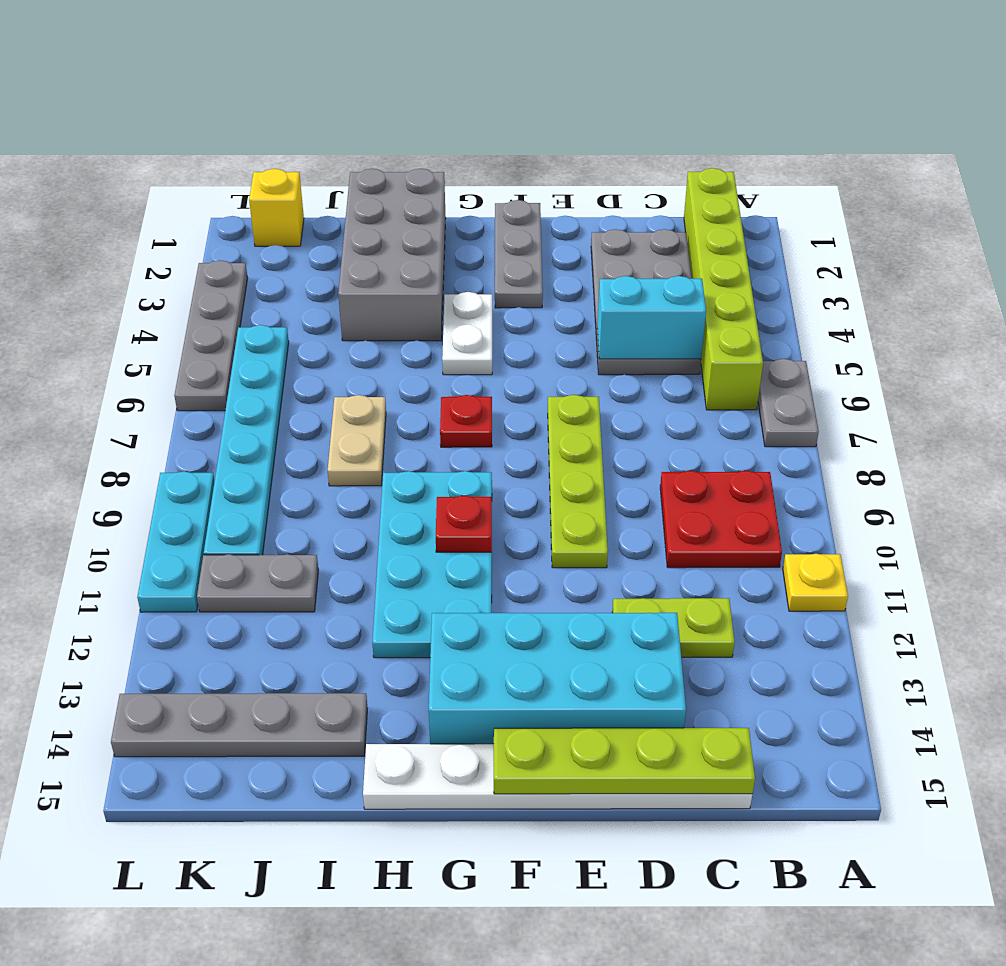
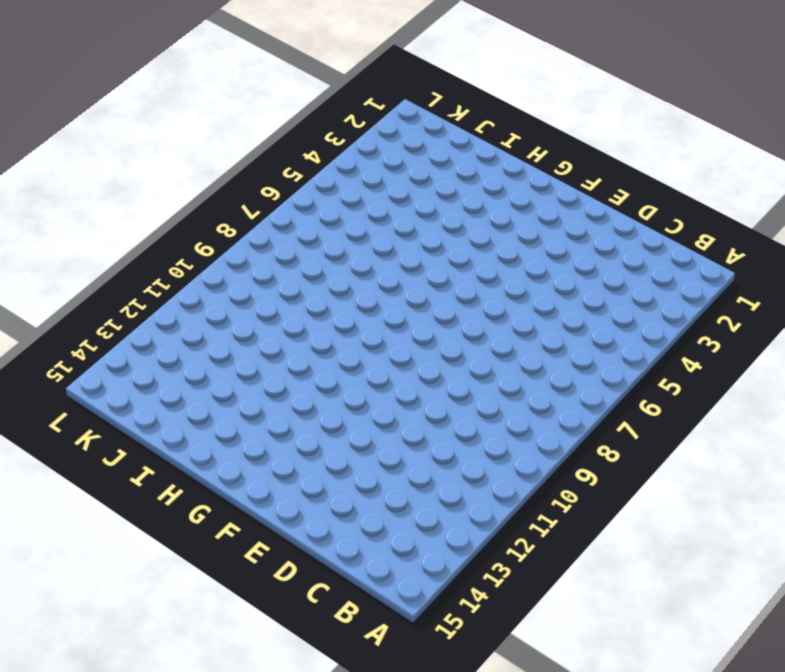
none -> grey 1x2 plate [758,359,819,447]
none -> yellow 1x1 plate [783,554,848,611]
none -> lime 1x6 brick [684,168,763,410]

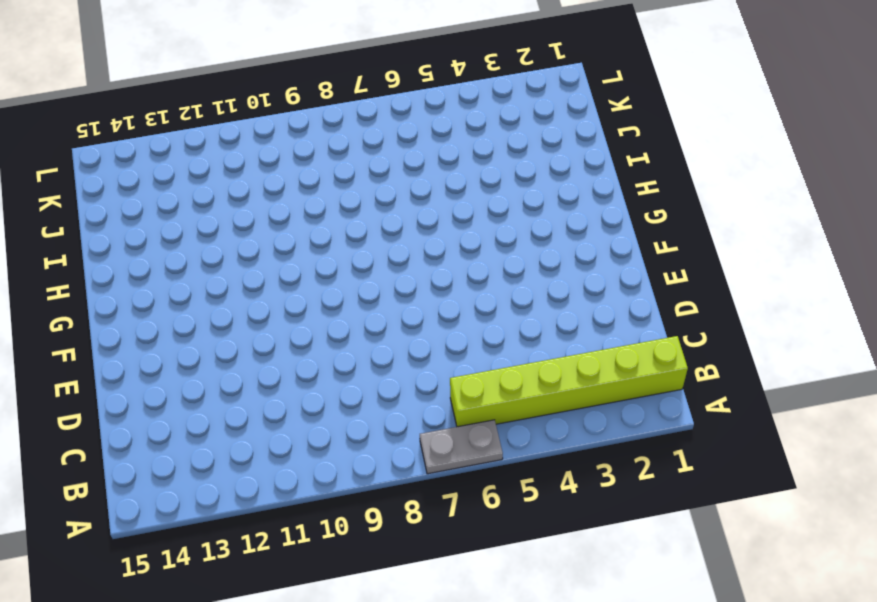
none -> yellow 1x1 plate [783,554,848,611]
none -> red 2x2 plate [660,471,782,568]
none -> grey 2x4 plate [591,229,701,375]

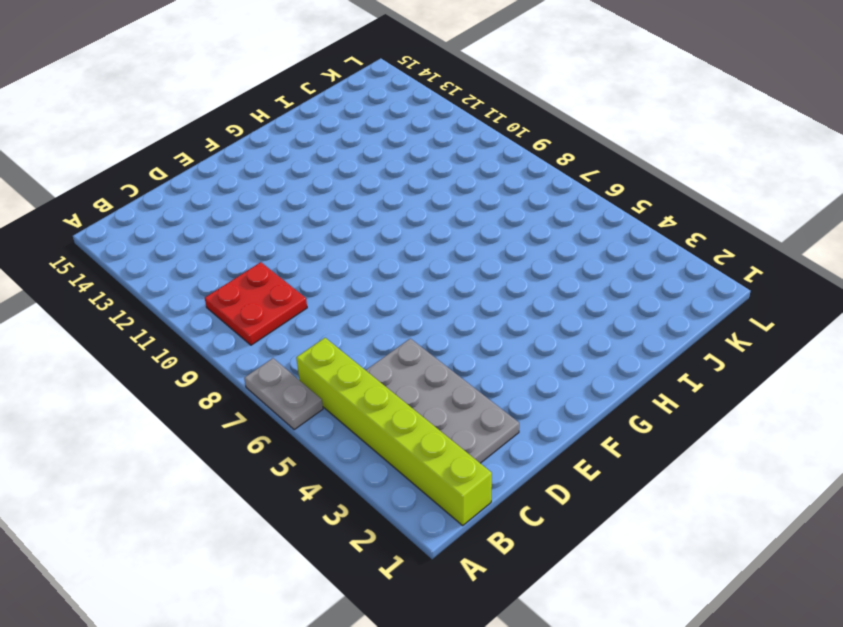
none -> yellow 1x1 plate [783,554,848,611]
none -> lime 1x2 plate [612,598,735,657]
none -> white 1x6 plate [363,744,752,809]

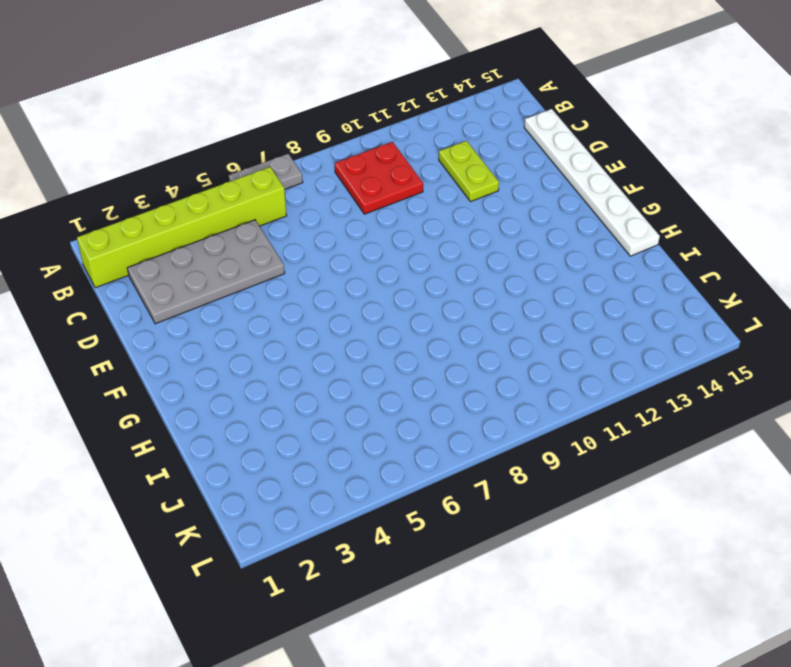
none -> yellow 1x1 plate [783,554,848,611]
none -> cyan 2x4 brick [429,613,686,744]
none -> lime 1x4 plate [548,395,608,568]

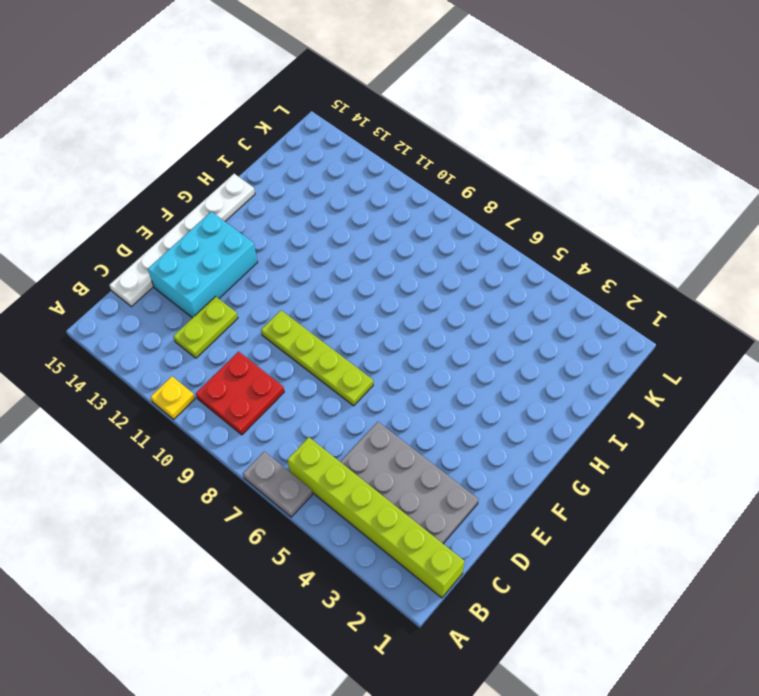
cyan 2x3 brick [148,212,257,318] -> cyan 2x4 brick [429,613,686,744]
none -> grey 1x3 plate [495,200,543,308]
none -> white 1x2 plate [442,292,492,375]
none -> red 1x1 plate [440,395,492,447]

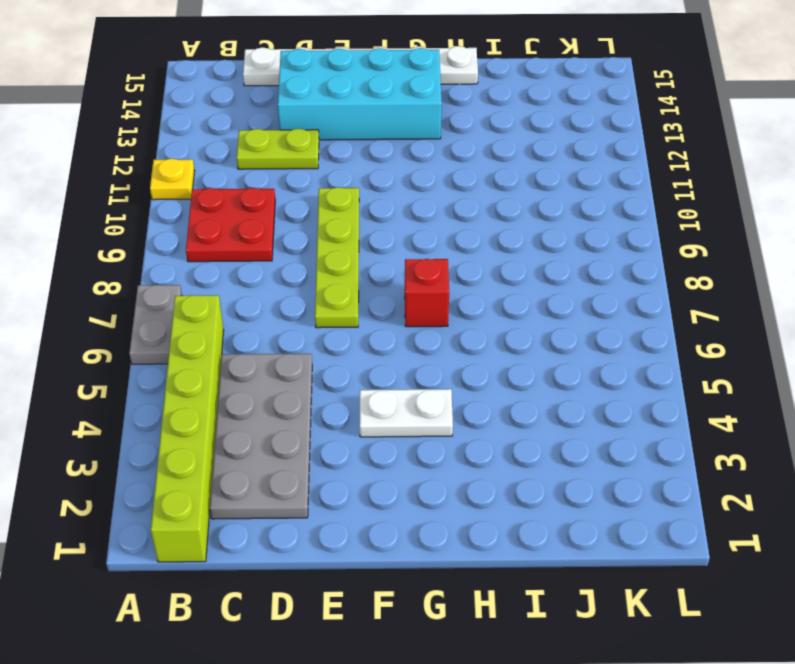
white 1x2 plate [360,389,453,437] -> white 1x2 plate turned to [442,292,492,375]
red 1x1 brick [405,259,449,327] -> red 1x1 plate [440,395,492,447]
none -> grey 1x3 plate [495,200,543,308]
none -> cyan 2x4 plate [372,471,492,658]
none -> grey 2x4 brick [338,169,446,341]

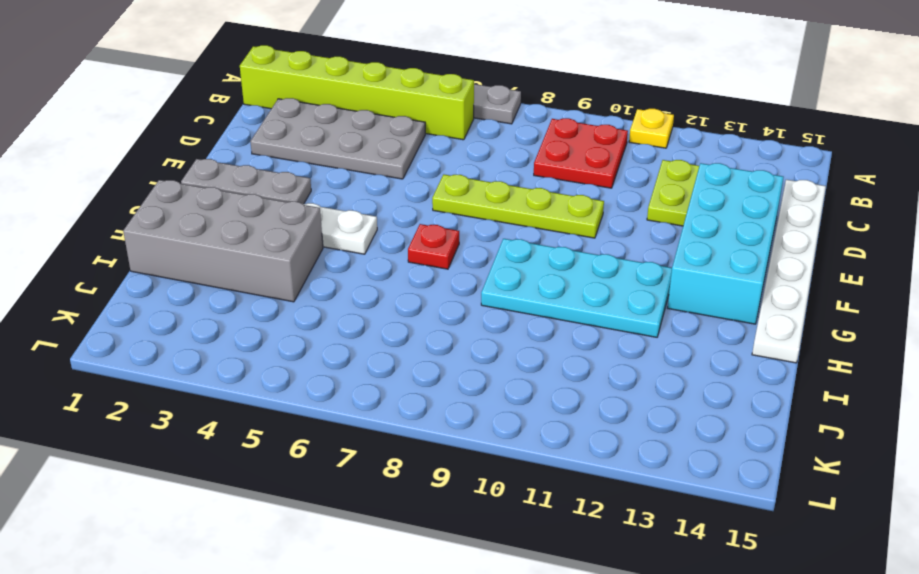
none -> tan 1x2 plate [328,395,386,486]
none -> grey 1x4 plate [111,693,368,757]
none -> grey 1x2 plate [197,554,318,612]

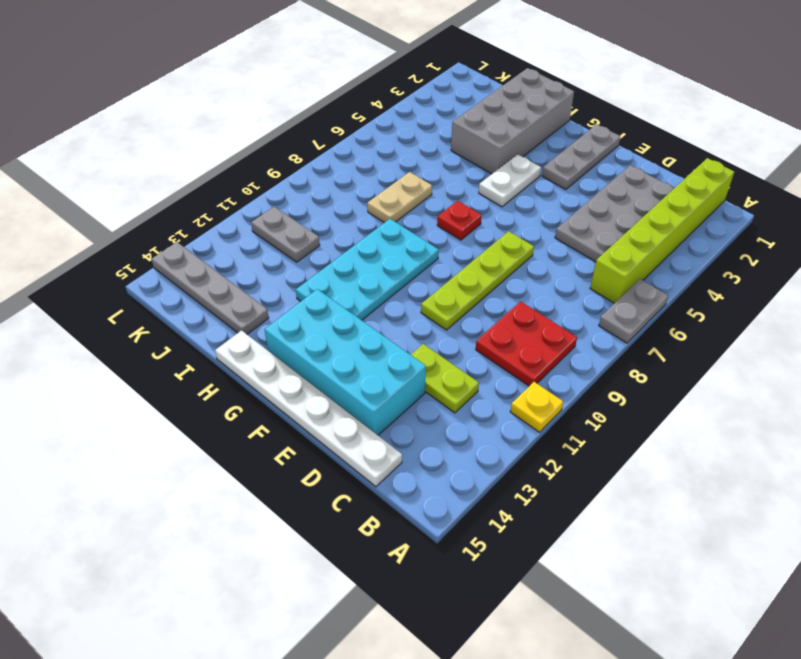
none -> yellow 1x1 brick [249,169,304,246]
none -> cyan 1x6 plate [204,325,289,555]
none -> grey 1x4 plate [174,260,248,411]

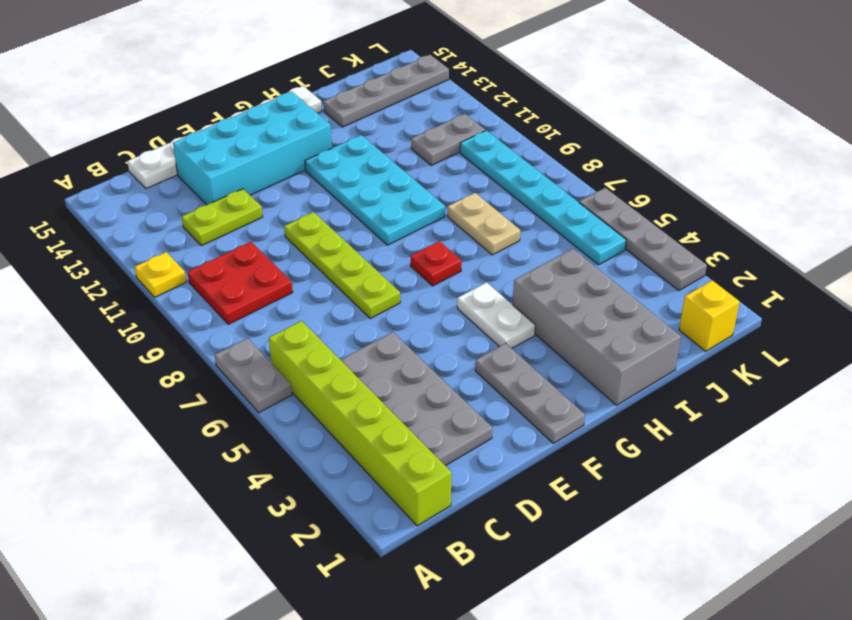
none -> cyan 1x3 plate [137,471,215,612]
none -> cyan 1x2 brick [597,276,706,359]
none -> lime 1x4 plate [494,728,755,794]

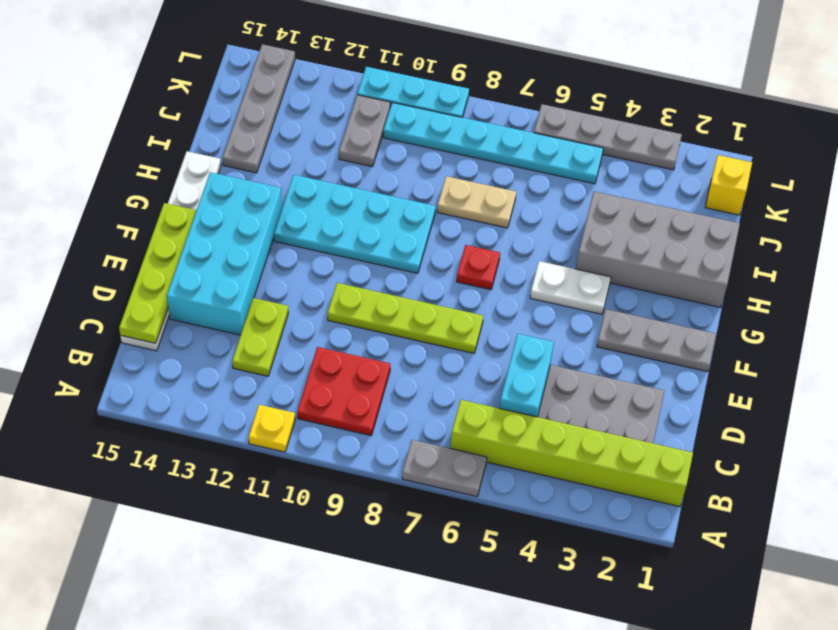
none -> red 1x1 plate [436,496,492,552]

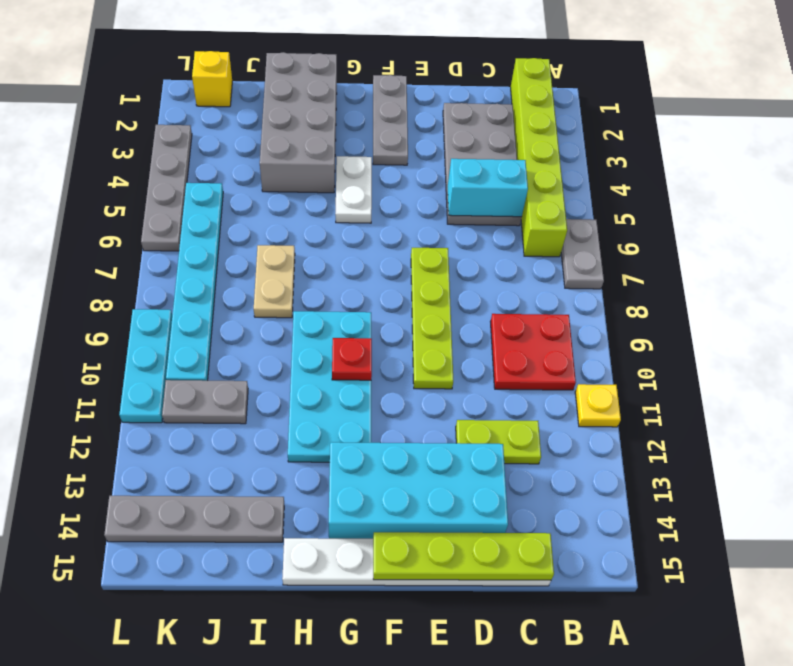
none -> red 1x1 plate [440,395,492,447]

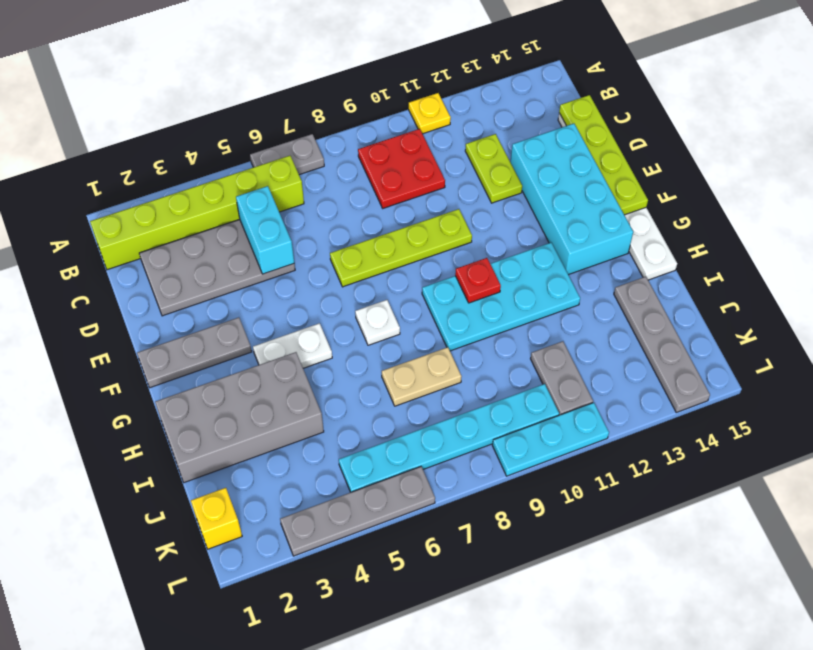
white 1x1 plate [355,300,400,345] -> red 1x1 plate [440,395,492,447]

